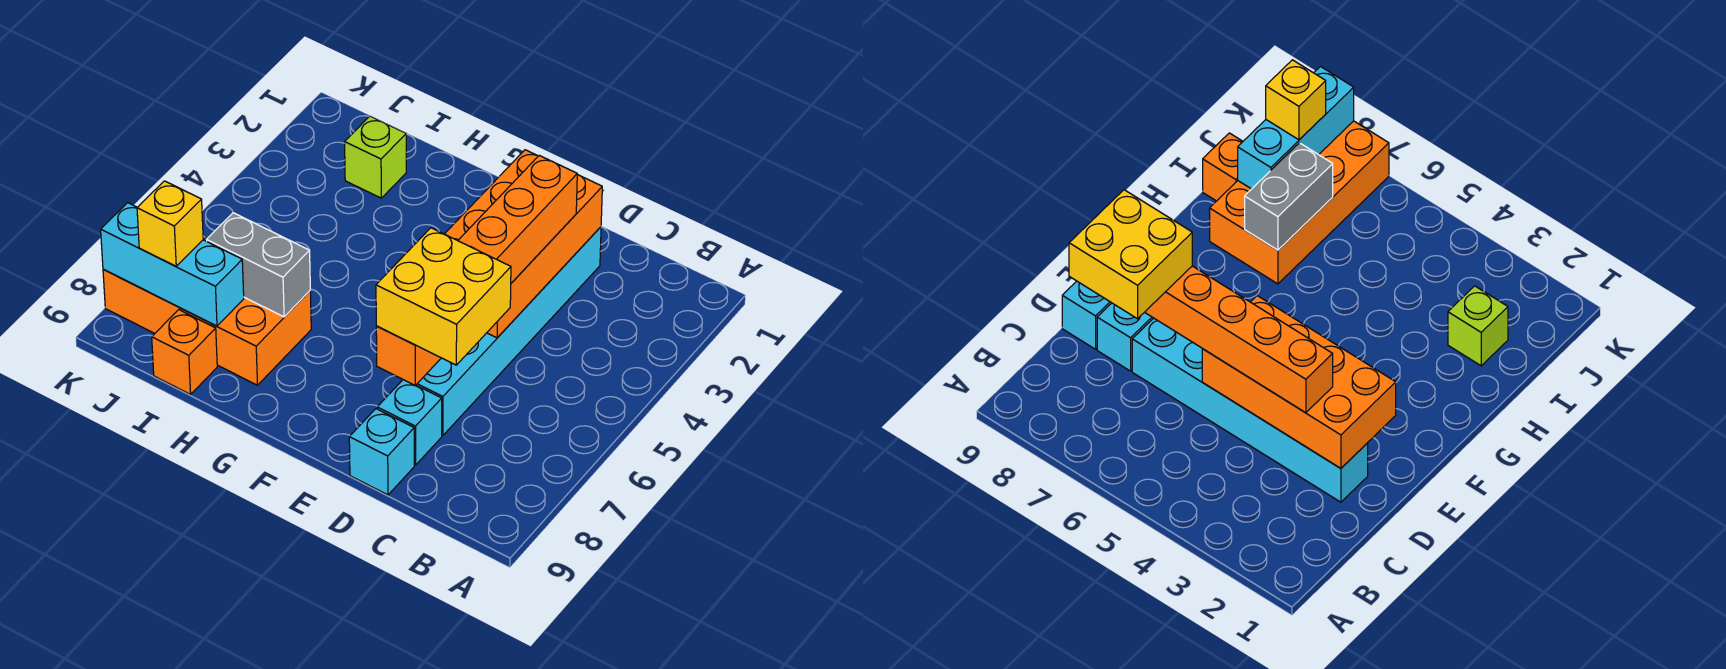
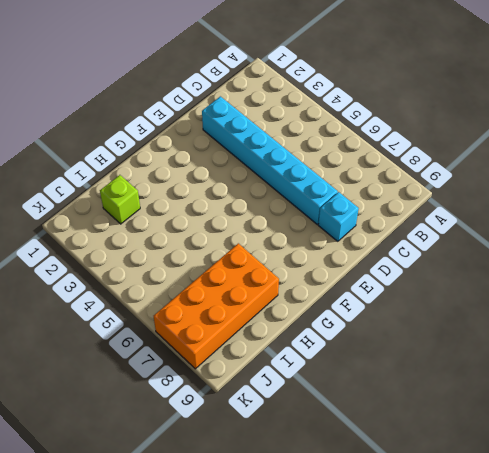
none -> cyan 1x1 brick [349,409,414,495]
none -> orange 1x1 brick [152,310,217,394]
none -> orange 2x4 brick [445,150,602,338]

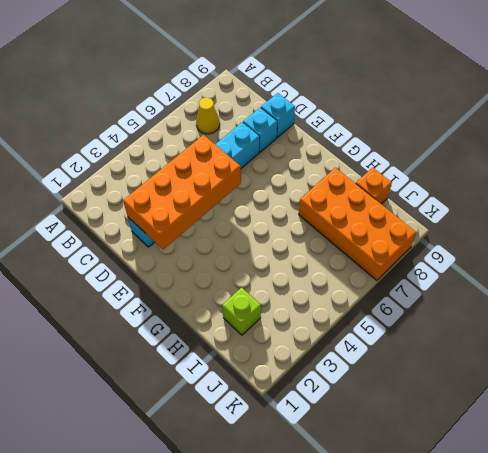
yellow 1x1 cone [196,98,220,134] -> none
none -> grey 1x2 brick [207,213,310,317]
none -> cyan 1x3 brick [101,203,244,326]
none -> orange 1x6 brick [376,155,577,386]

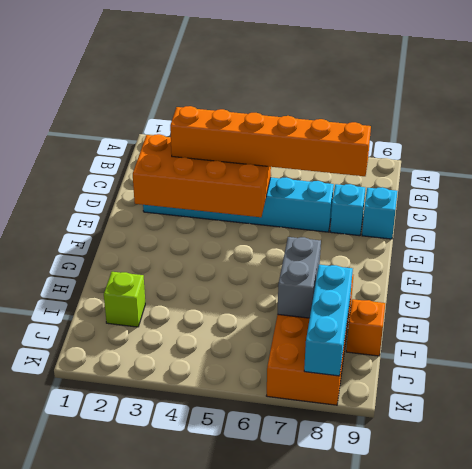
none -> yellow 1x1 brick [137,181,203,266]
none -> yellow 2x2 brick [376,228,511,365]

